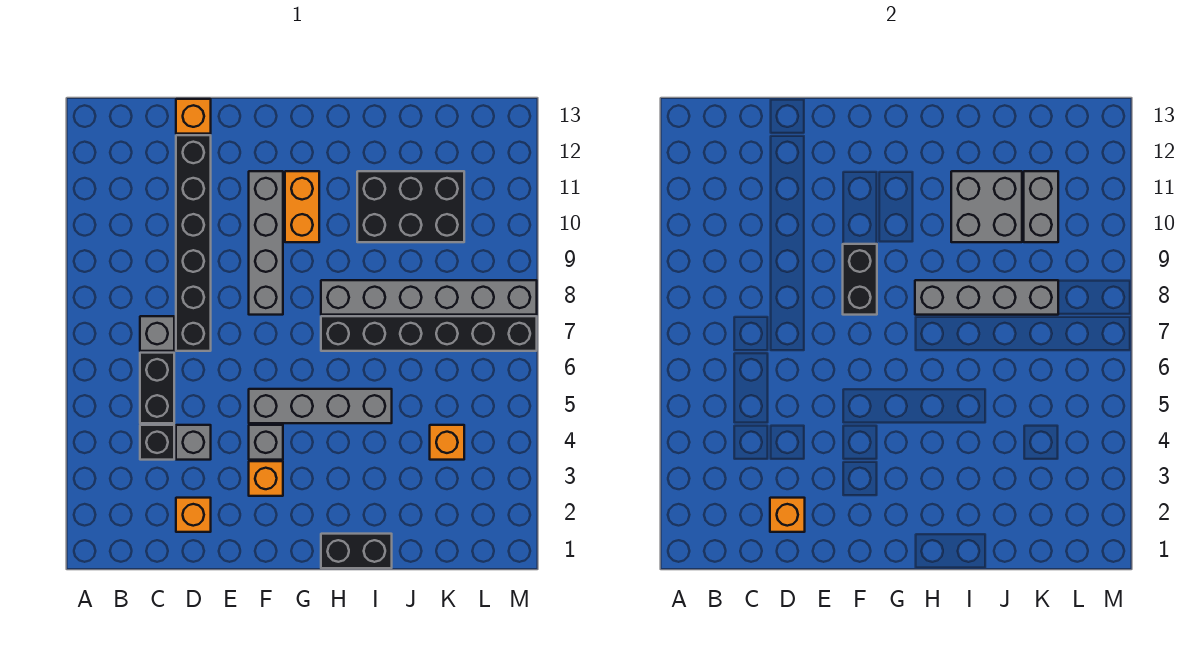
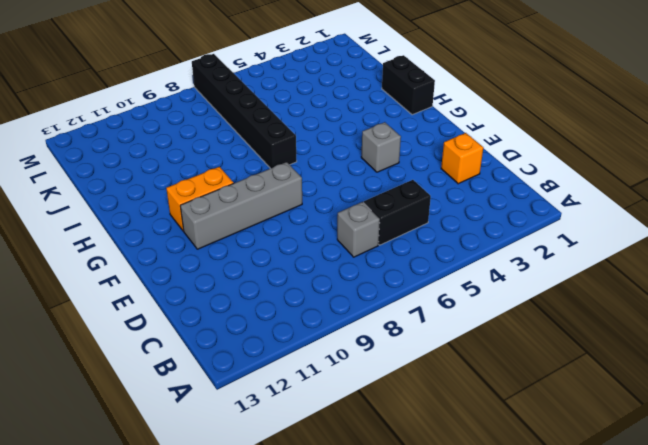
none -> black 1x1 brick [140,425,174,460]
none -> grey 1x1 brick [176,425,211,460]
none -> black 1x6 brick [176,135,211,351]

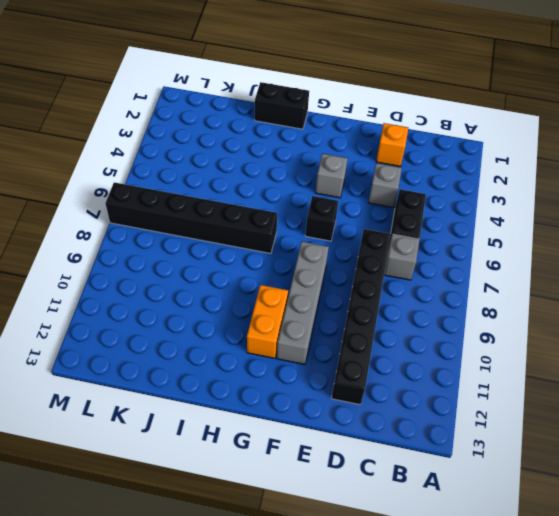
black 1x1 brick [305,196,338,241] -> black 1x1 brick moved to [140,425,174,460]
none -> orange 1x1 brick [176,99,211,134]
none -> orange 1x1 brick [249,461,283,496]
none -> grey 1x4 brick [249,389,392,423]

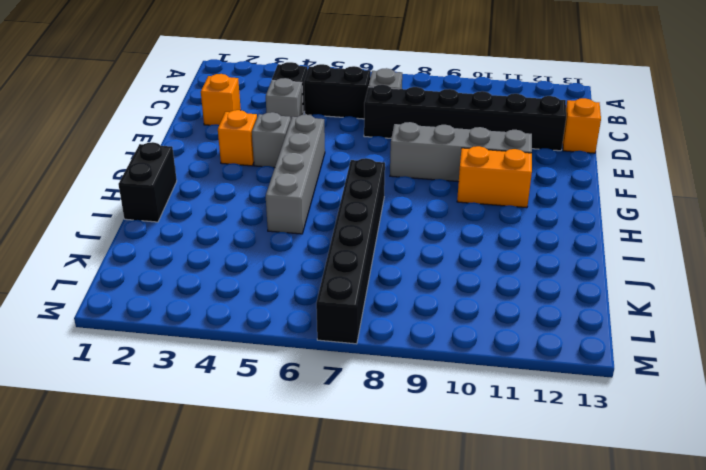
none -> grey 1x6 brick [321,280,537,315]
none -> black 2x3 brick [357,171,464,242]
none -> orange 1x1 brick [430,425,464,460]

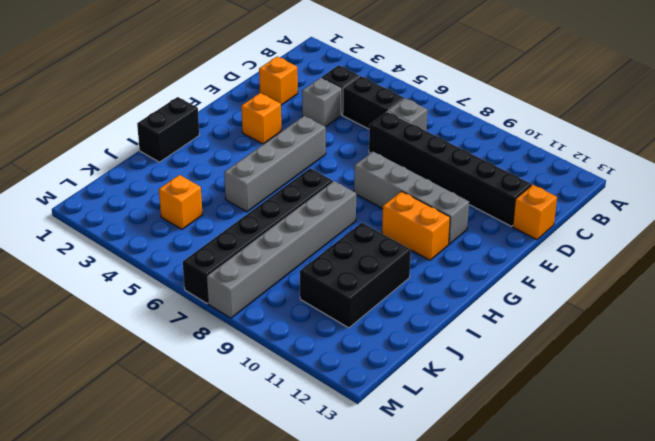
none -> grey 1x1 brick [249,425,283,460]
none -> orange 1x1 brick [770,498,805,532]
none -> black 1x2 brick [843,244,877,315]

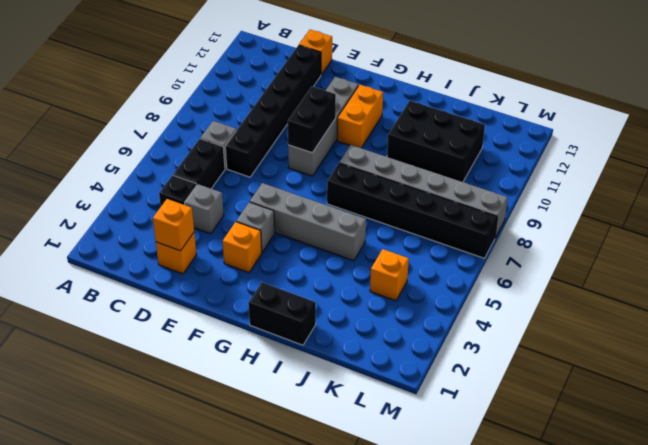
none -> grey 1x4 brick [915,280,1058,315]
none -> grey 2x2 brick [951,171,1022,242]
none -> grey 1x2 brick [1024,171,1058,242]

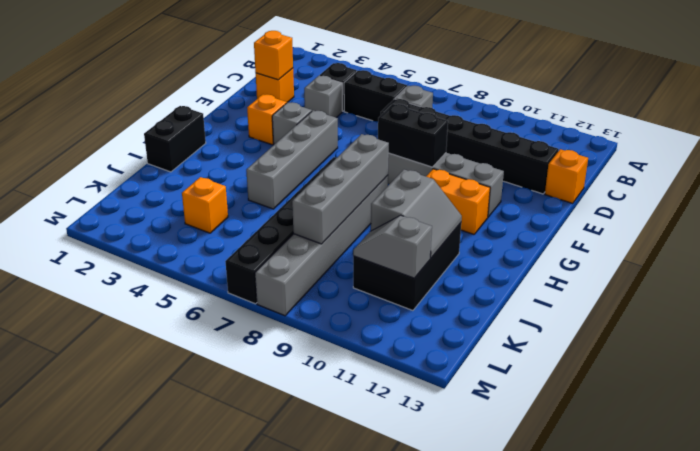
grey 2x2 slope [371,170,462,258] -> grey 2x2 brick [951,171,1022,242]
grey 1x2 slope [353,216,432,278] -> grey 1x2 brick [1024,171,1058,242]

